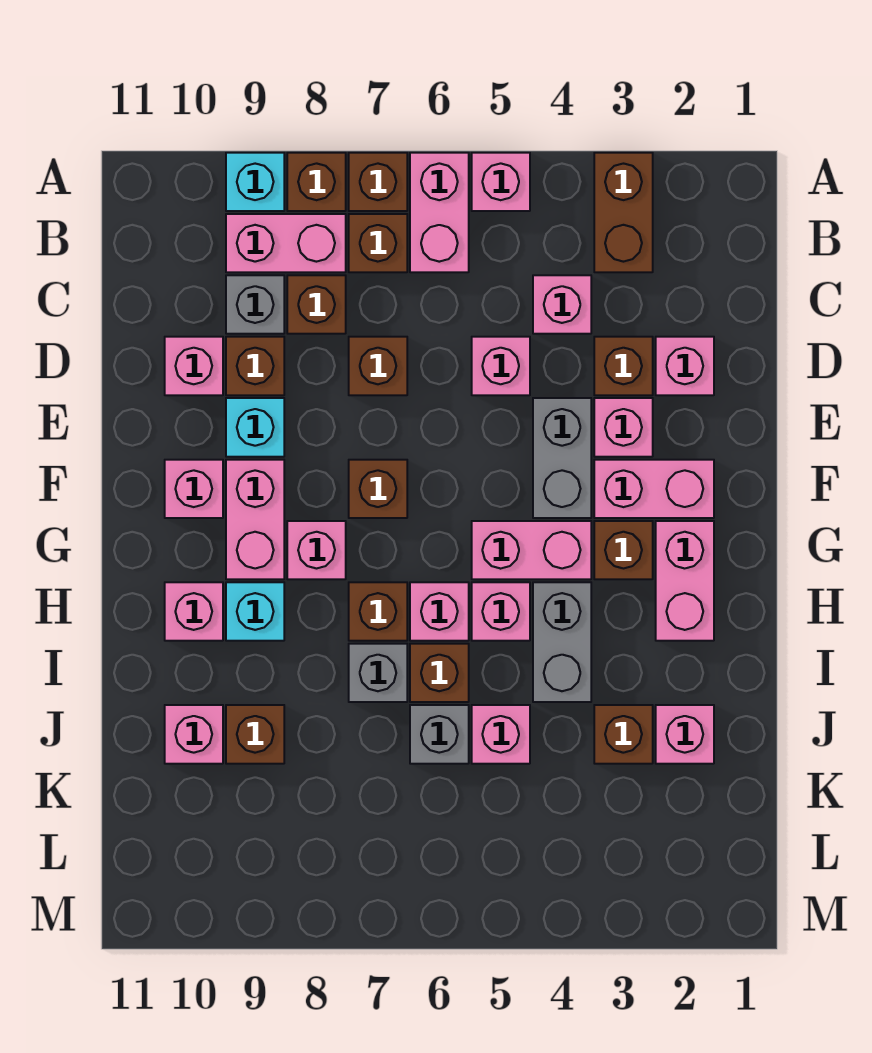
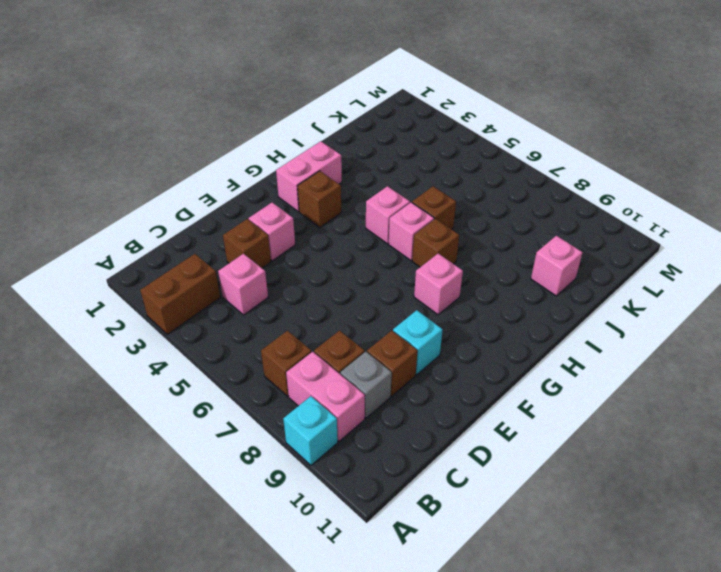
none -> pink 1x1 brick [472,153,530,211]
none -> pink 1x2 brick [410,153,469,272]
none -> brown 1x1 brick [349,153,407,211]
none -> brown 1x1 brick [287,153,346,211]

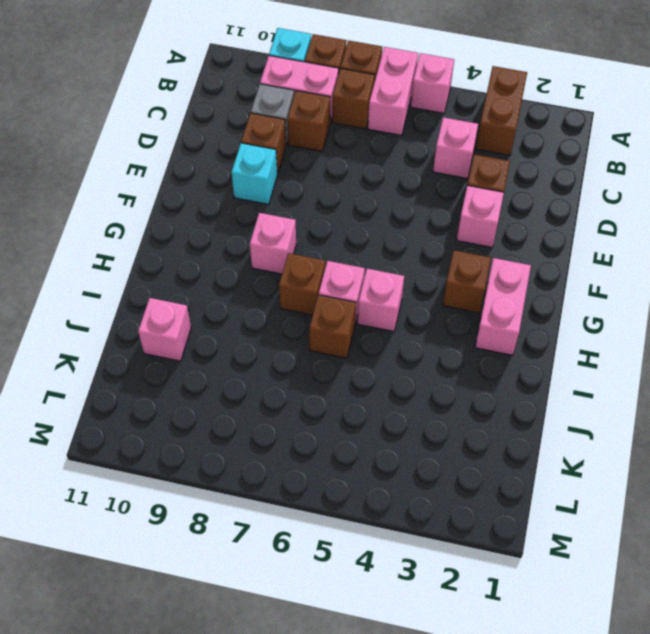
none -> pink 1x1 brick [656,337,714,395]
none -> pink 1x1 brick [472,337,530,395]
none -> brown 1x1 brick [349,337,407,395]
none -> pink 1x1 brick [165,337,223,395]

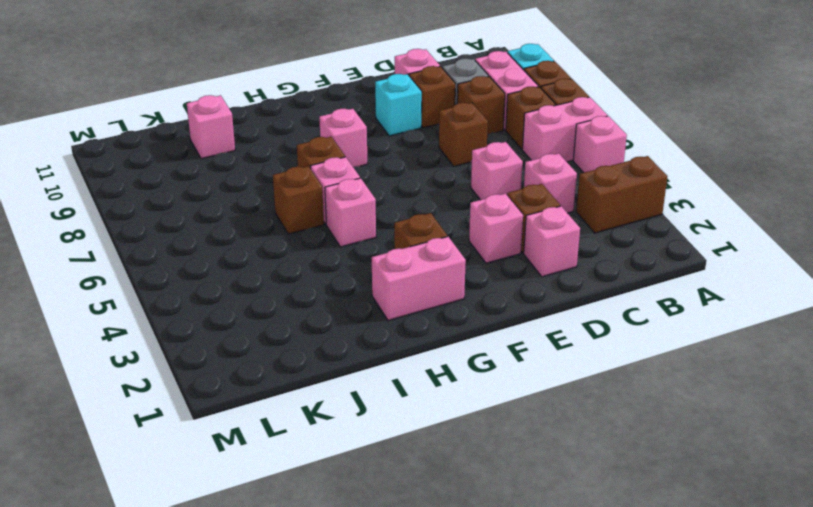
none -> grey 1x2 brick [533,398,591,518]
none -> pink 1x2 brick [594,460,714,518]
none -> brown 1x1 brick [349,460,407,518]
none -> pink 1x2 brick [226,460,284,579]

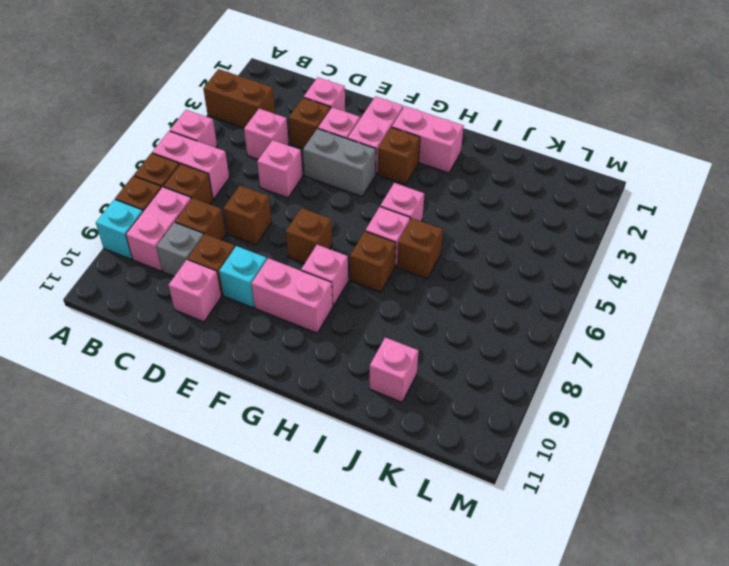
none -> pink 1x1 brick [165,460,223,518]
none -> pink 1x2 brick [472,521,591,579]
none -> grey 1x2 brick [533,582,591,702]
none -> cyan 1x1 brick [226,582,284,641]

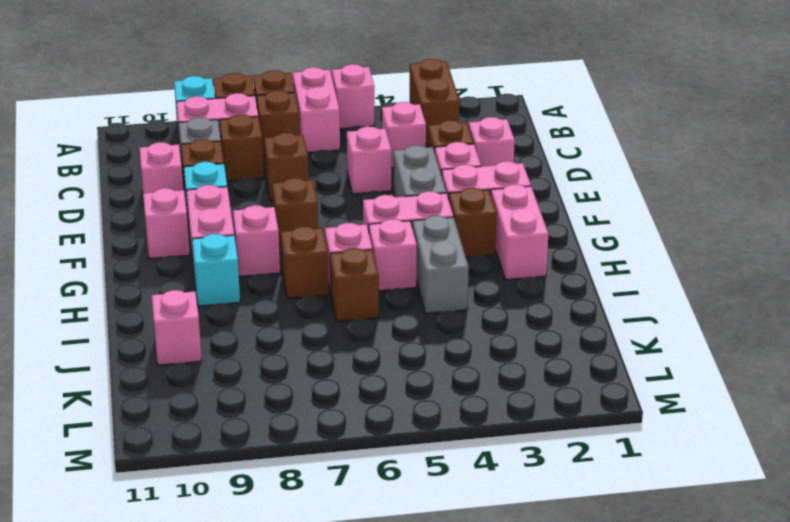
none -> pink 1x1 brick [165,582,223,641]
none -> grey 1x1 brick [349,644,407,702]
none -> pink 1x1 brick [656,705,714,764]
none -> brown 1x1 brick [594,705,653,764]

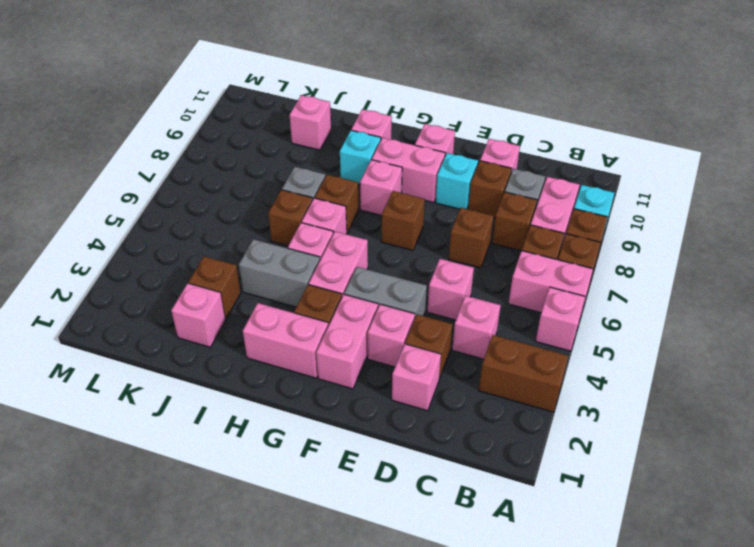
none -> pink 1x1 brick [472,705,530,764]
none -> grey 1x1 brick [410,705,469,764]
none -> brown 1x1 brick [226,705,284,764]

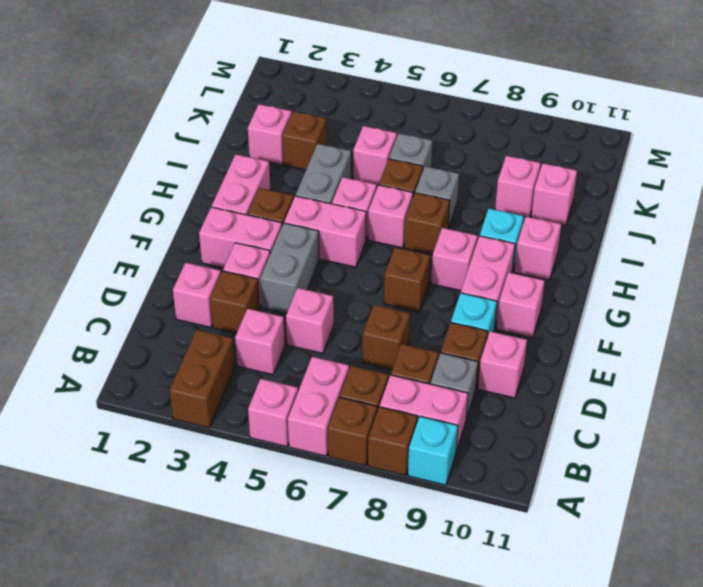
pink 1x1 brick [495,156,541,217] -> brown 1x1 brick [226,705,284,764]

